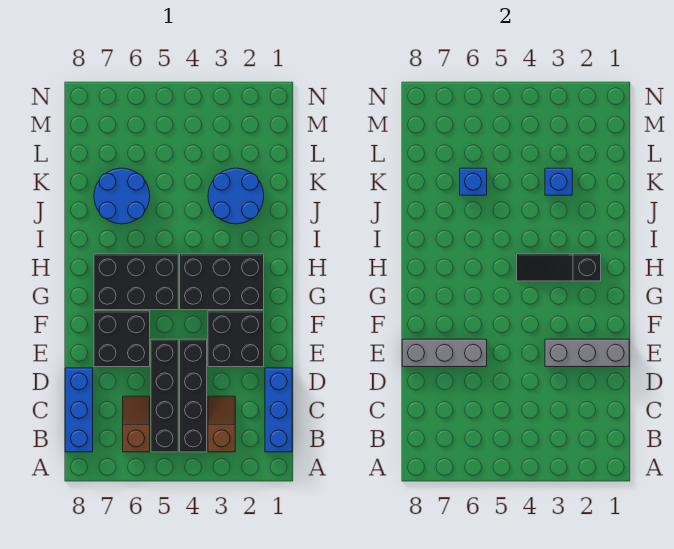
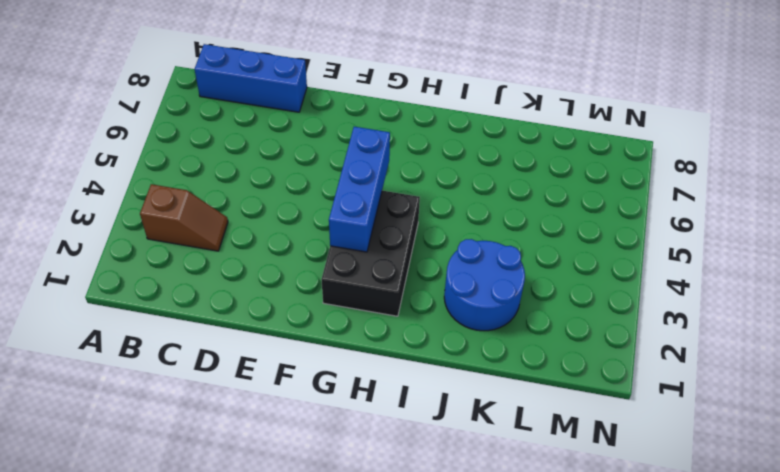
blue 1x3 brick [329,127,390,252] -> blue 1x3 brick turned to [265,368,292,452]
none -> black 1x4 brick [180,339,207,452]
none -> black 1x4 brick [151,339,178,452]
none -> brown 1x2 slope [123,396,150,452]

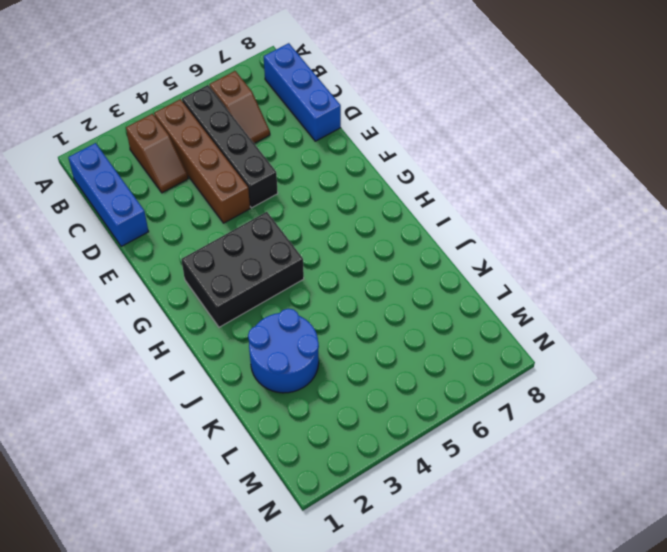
brown 1x4 brick [154,99,250,223] -> black 1x4 brick [180,339,207,452]
none -> black 2x2 brick [208,311,264,367]
none -> black 2x2 brick [94,311,150,367]
none -> black 2x3 brick [94,254,178,310]

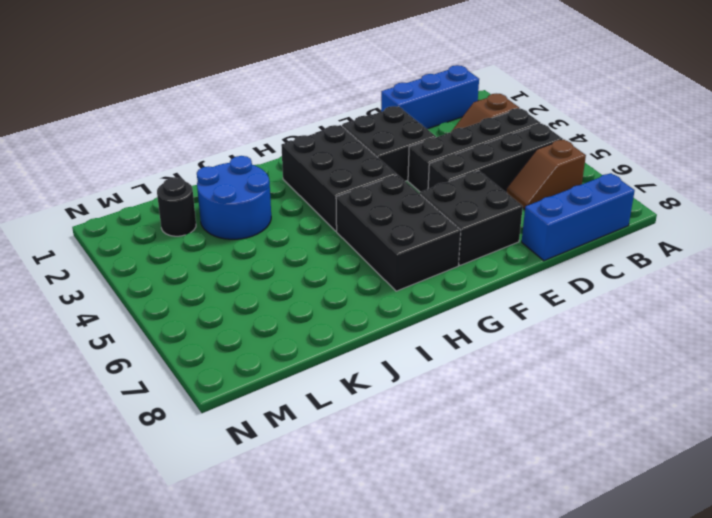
black 1x1 round brick [157,177,196,236] -> none
none -> blue 2x2 round brick [94,168,150,224]
none -> grey 1x3 brick [545,339,629,367]
none -> grey 1x3 brick [402,339,487,367]

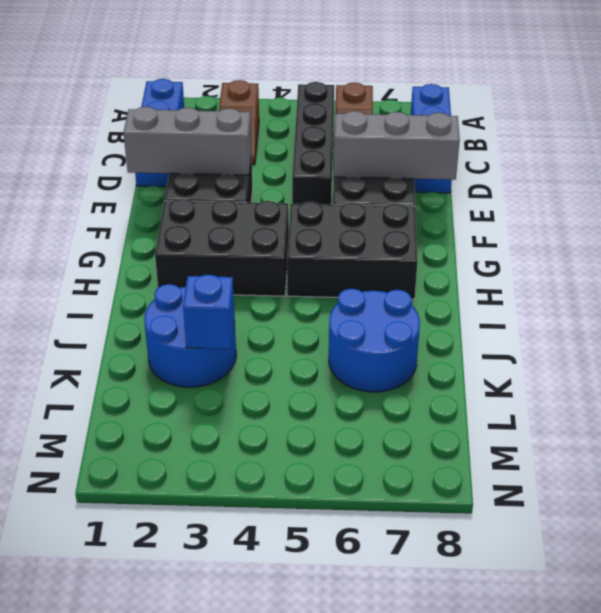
none -> black 1x4 brick [180,339,207,452]
none -> black 1x3 slope [517,254,601,281]
none -> blue 1x1 brick [460,168,487,195]

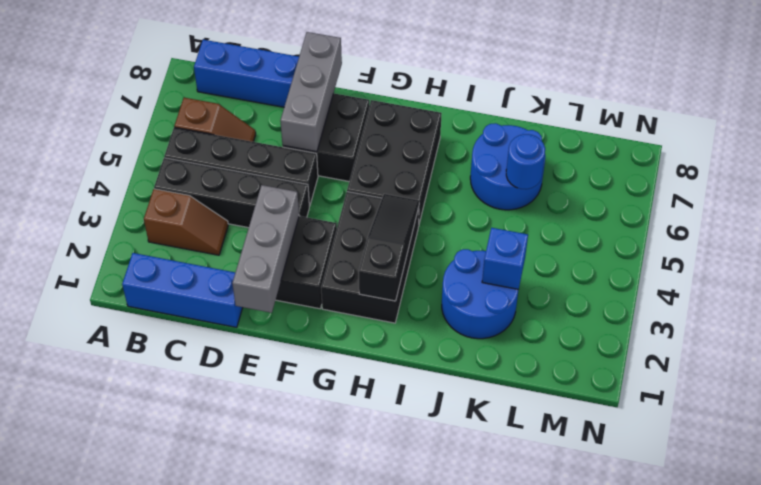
blue 1x1 round brick [506,134,545,189] -> blue 1x1 brick [460,168,487,195]

